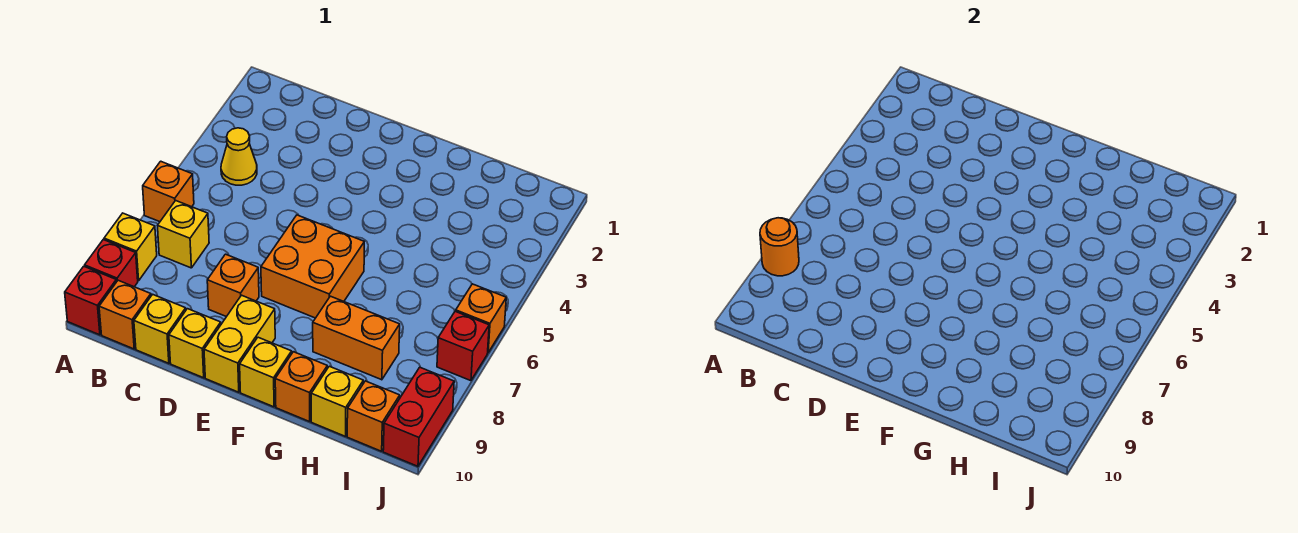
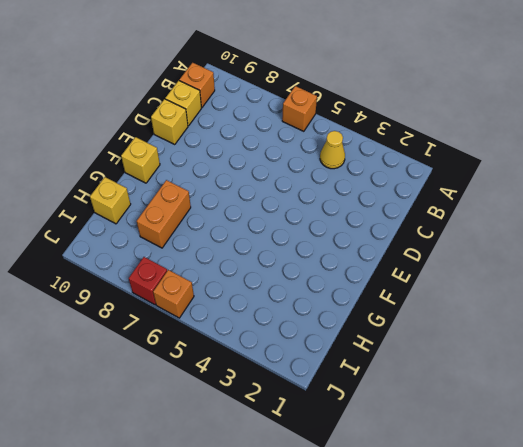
none -> yellow 1x1 brick [104,213,157,281]
none -> red 1x1 brick [85,240,138,287]
none -> red 1x1 brick [65,266,116,335]

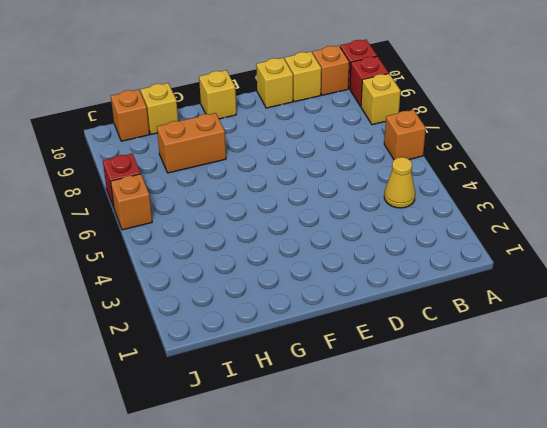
none -> yellow 1x1 brick [158,201,209,268]
none -> orange 1x1 brick [207,254,259,317]
none -> orange 2x2 brick [261,215,364,318]

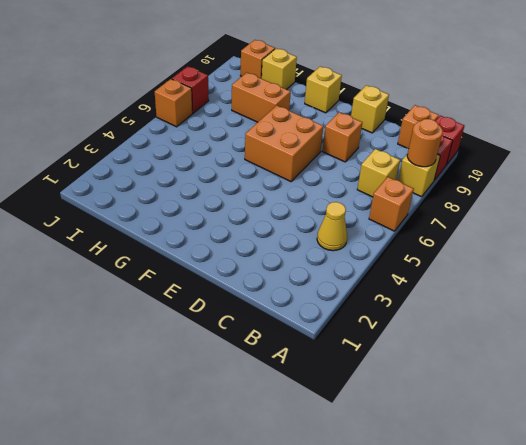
none -> yellow 1x1 brick [134,294,186,363]
none -> yellow 1x2 brick [204,295,275,392]
none -> orange 1x1 brick [275,352,327,422]

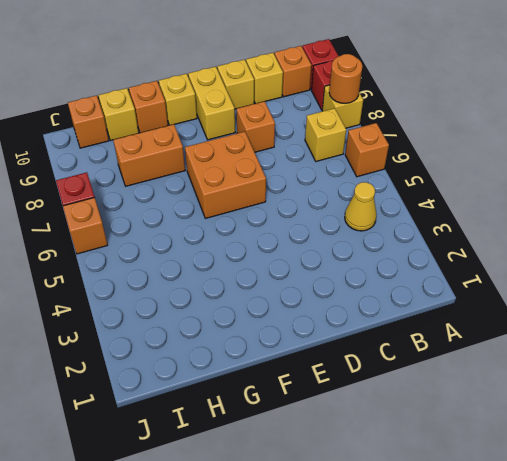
none -> red 1x2 brick [383,367,454,466]

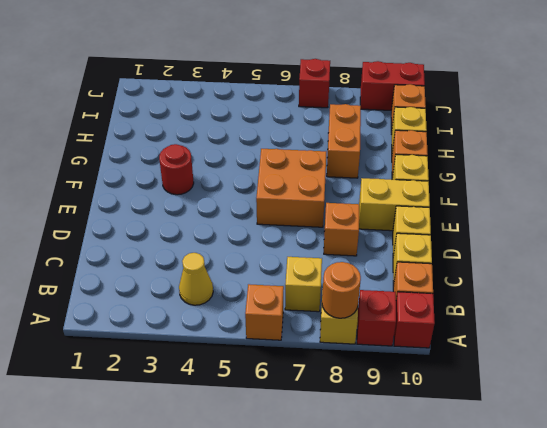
red 1x1 round brick [159,144,194,195] -> none
none -> orange 1x1 brick [456,284,506,352]

